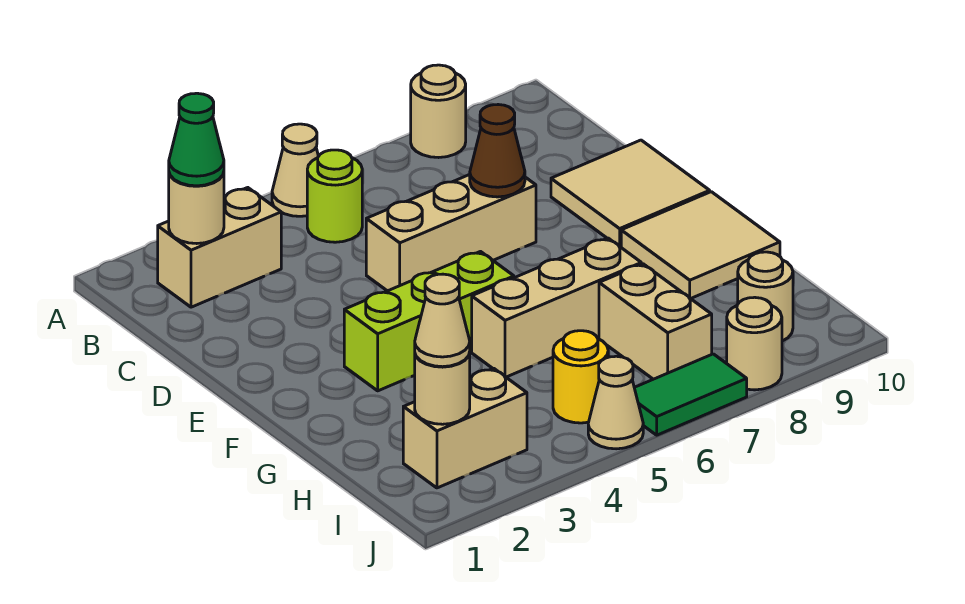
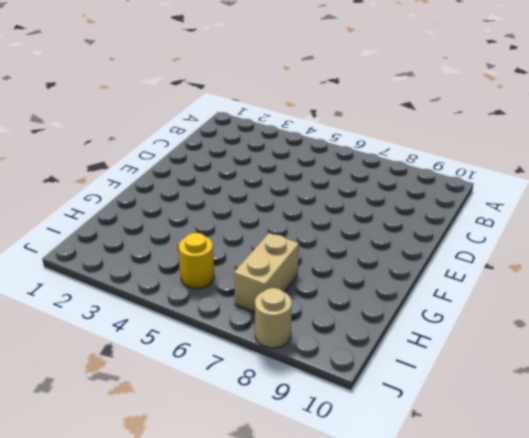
none -> tan 1x1 cone [272,124,319,216]
none -> tan 1x1 round brick [411,65,466,158]
none -> tan 1x2 brick [158,188,281,307]

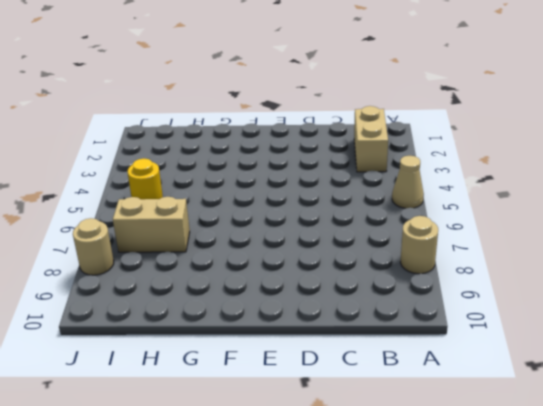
none -> lime 1x1 round brick [307,150,362,242]
none -> tan 1x3 brick [366,175,536,291]
none -> tan 2x2 tile [551,140,710,247]

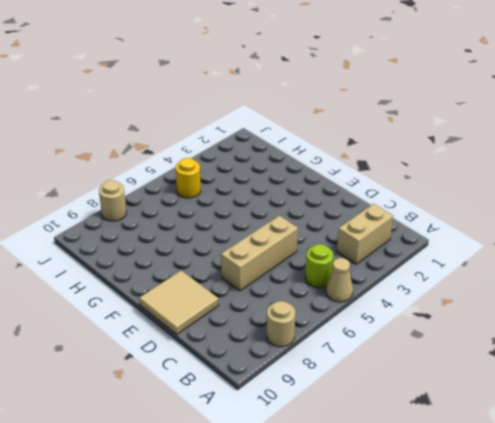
none -> lime 1x3 brick [344,252,514,391]
none -> tan 2x2 tile [621,192,780,299]
none -> tan 1x3 brick [472,238,641,377]

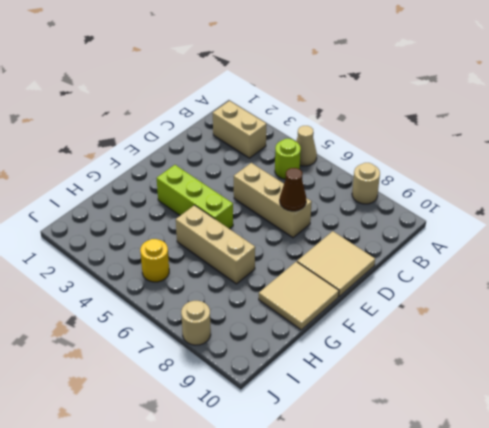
none -> tan 1x2 brick [599,264,712,379]
none -> tan 1x2 brick [403,368,527,488]
none -> tan 1x1 round brick [738,252,793,341]

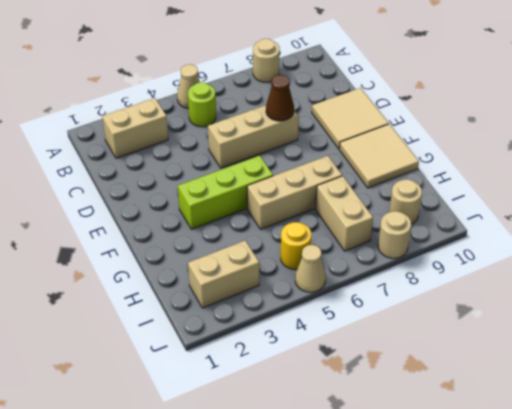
none -> green 1x2 tile [634,354,747,435]
none -> tan 1x1 round brick [169,172,224,244]
none -> tan 1x1 round brick [415,353,470,424]

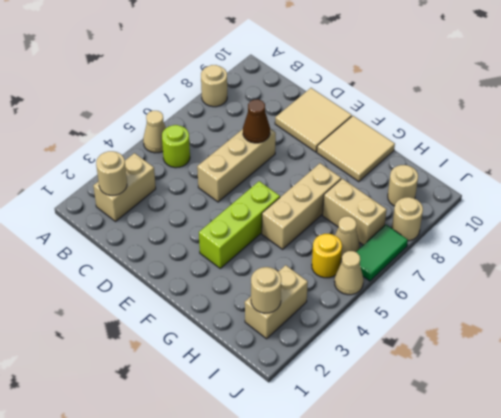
tan 1x1 cone [335,216,360,259] -> tan 1x1 cone moved to [415,274,470,367]
none -> green 1x1 cone [169,93,224,186]

